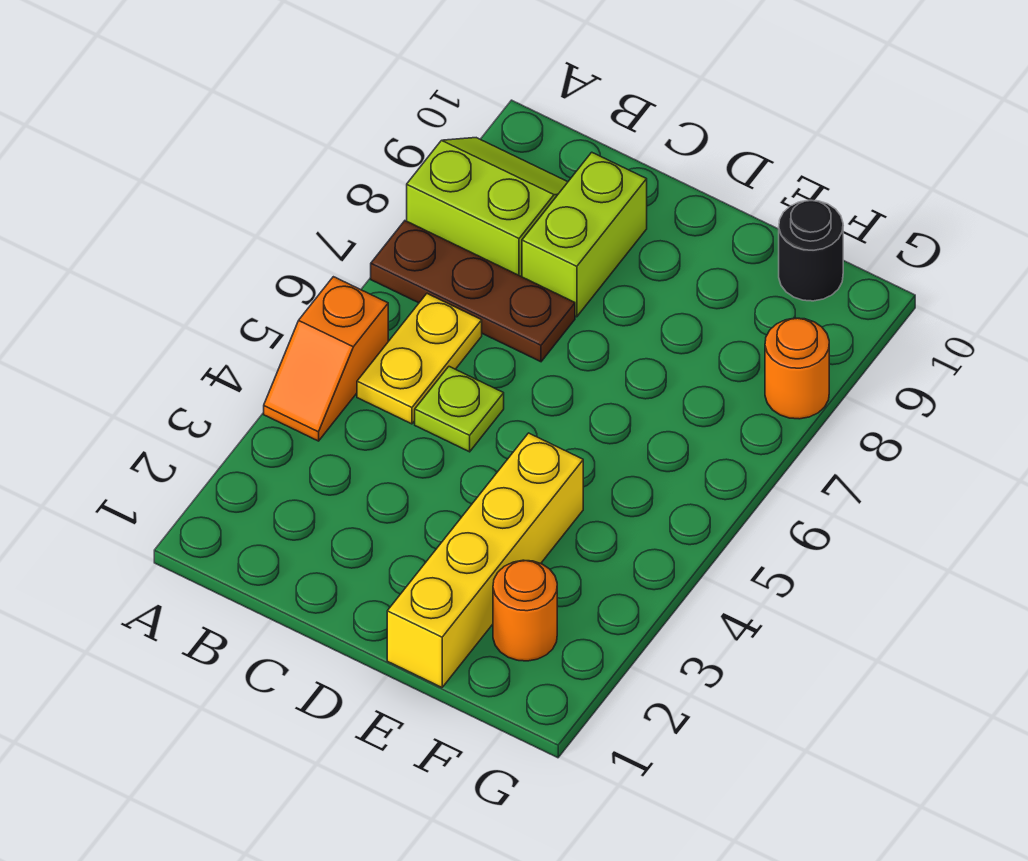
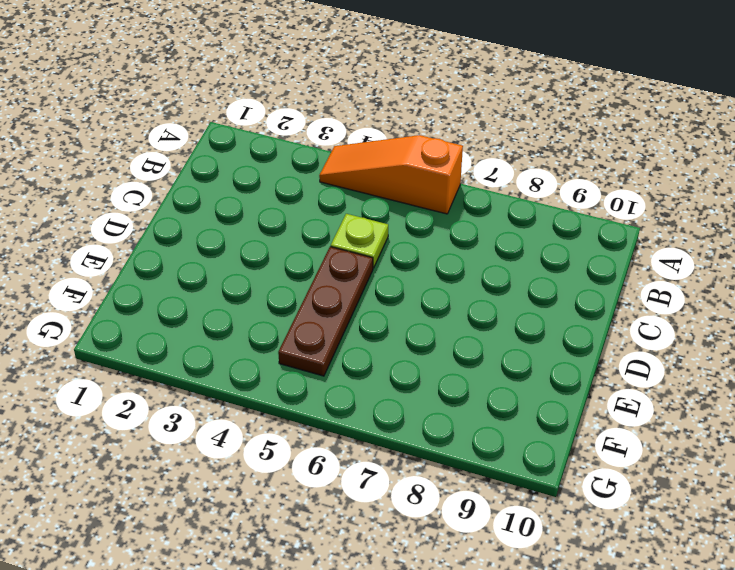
orange 1x3 slope [319,135,463,214] -> orange 1x2 slope [264,277,388,441]
brown 1x3 plate [278,247,373,376] -> brown 1x3 plate moved to [371,221,575,362]
none -> lime 2x2 slope [407,138,568,277]
none -> yellow 1x2 plate [357,294,482,424]

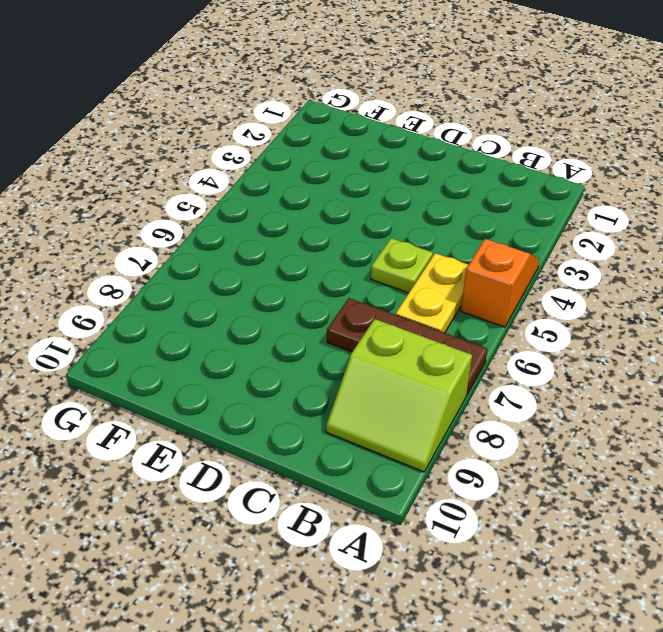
none -> lime 1x2 brick [522,152,647,317]
none -> yellow 1x4 brick [387,433,583,687]

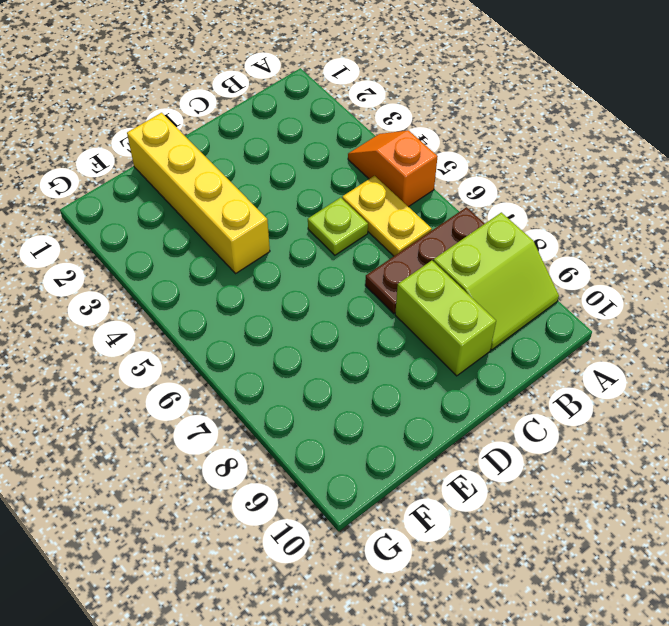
none -> orange 1x1 round brick [493,560,557,661]
none -> black 1x1 round brick [779,200,843,301]

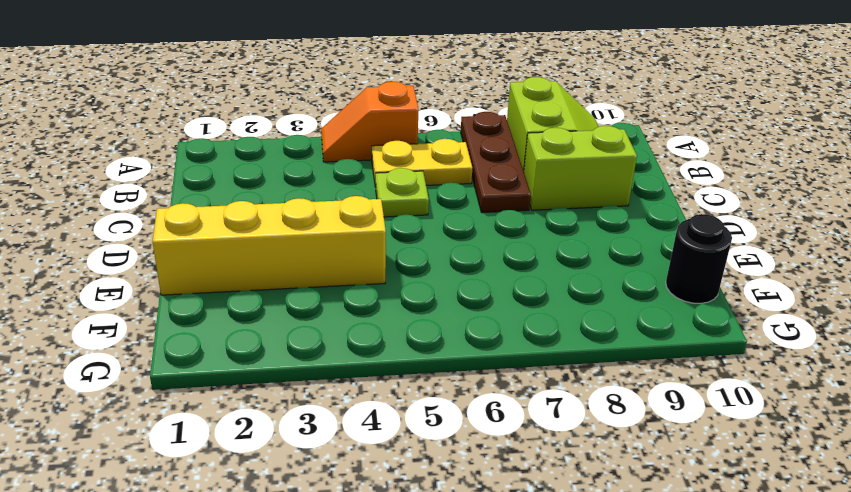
none -> orange 1x1 round brick [493,560,557,661]
none -> orange 1x1 round brick [765,318,829,419]

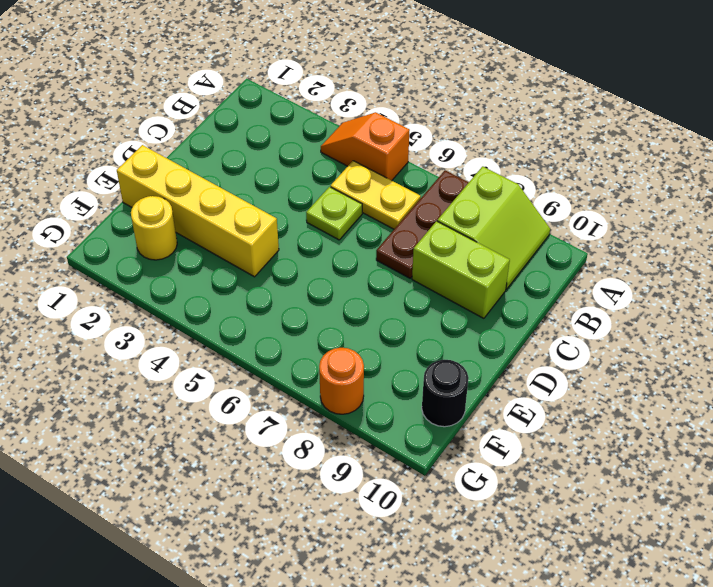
yellow 1x1 round brick [131,196,177,260] -> orange 1x1 round brick [493,560,557,661]

